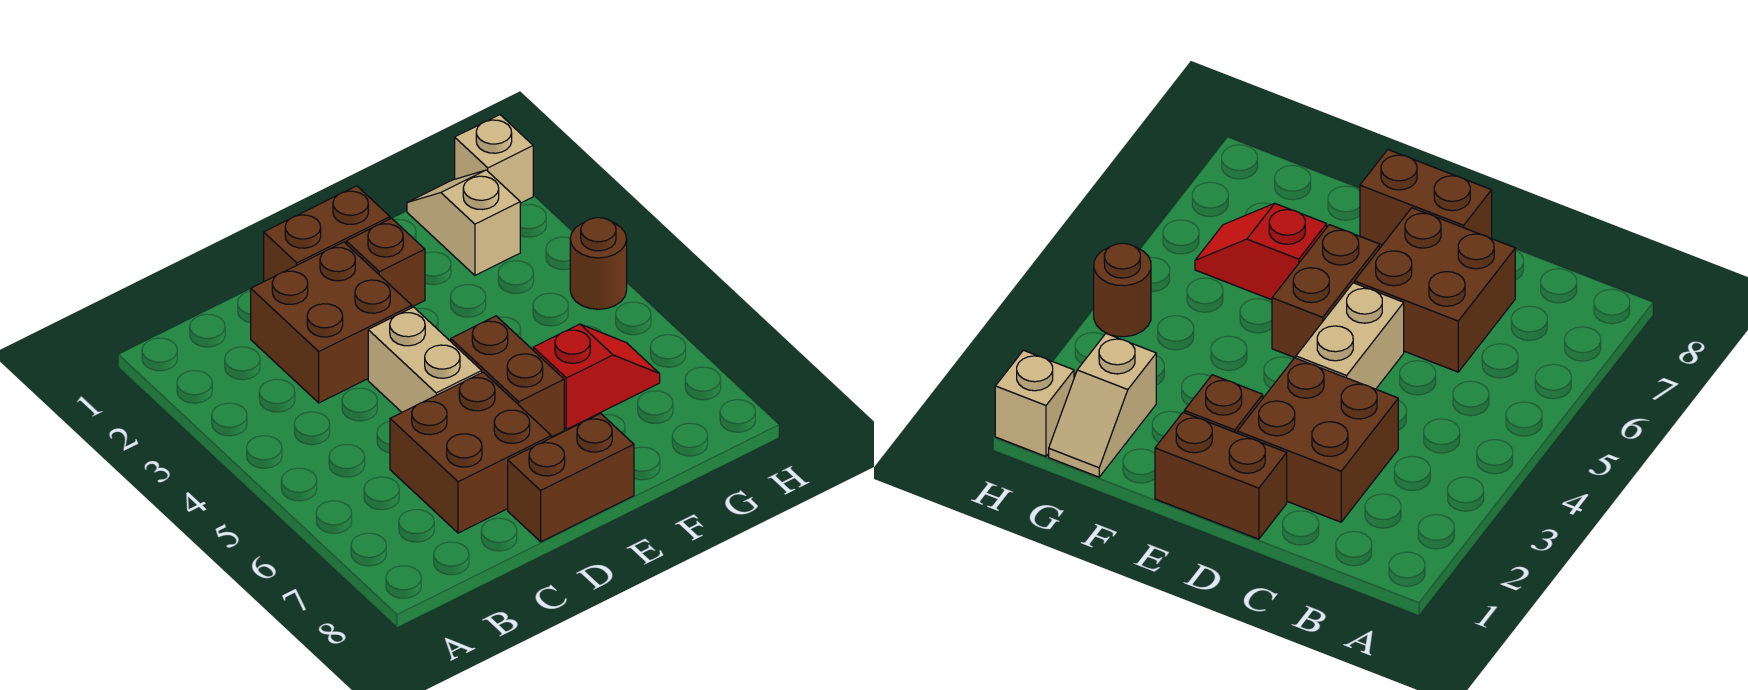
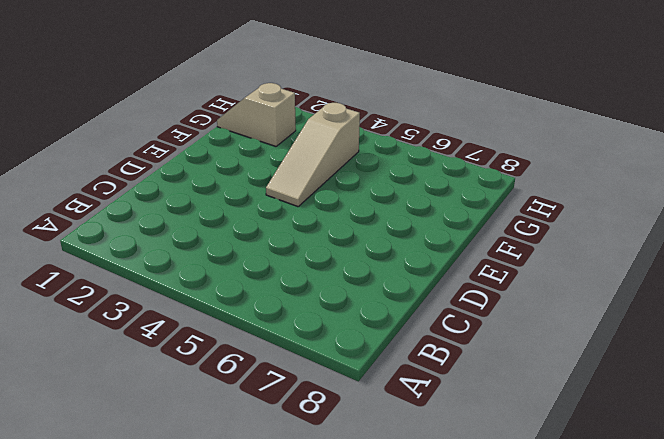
tan 1x3 slope [266,103,360,207] -> none
none -> brown 2x2 brick [251,242,412,403]
none -> brown 2x2 brick [390,372,551,533]

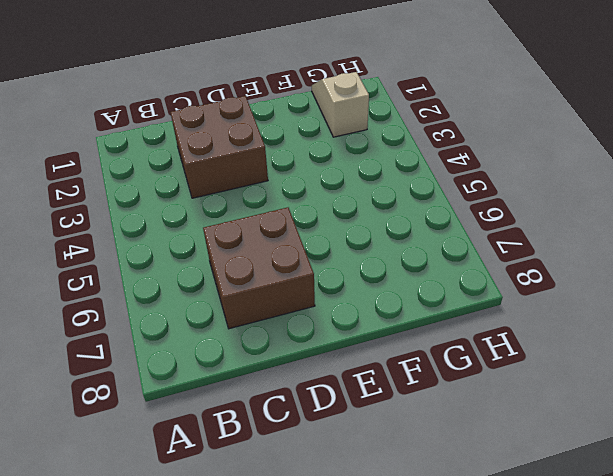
none -> brown 1x2 brick [264,186,390,281]
none -> tan 1x2 brick [368,307,482,412]

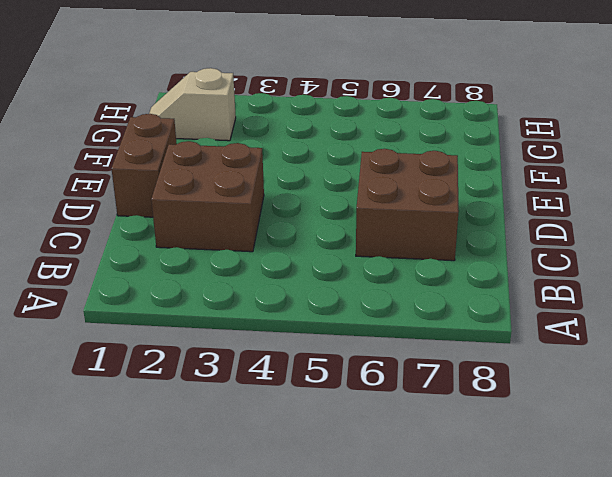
none -> tan 1x2 brick [368,307,482,412]
none -> brown 1x2 brick [508,413,634,542]

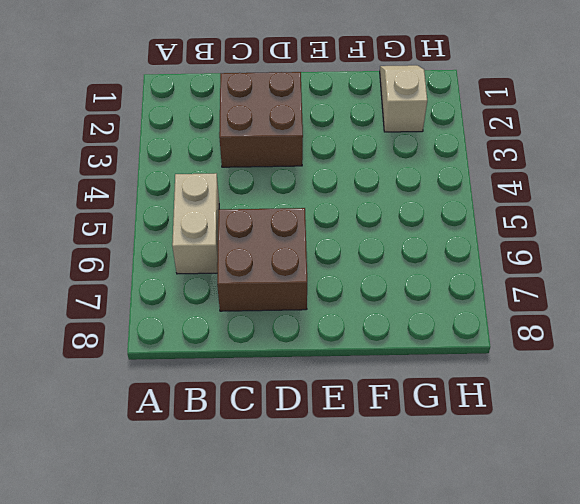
tan 1x2 brick [172,173,219,274] -> tan 1x2 brick moved to [368,307,482,412]
none -> brown 1x2 brick [264,186,390,281]
none -> brown 1x2 brick [508,413,634,542]

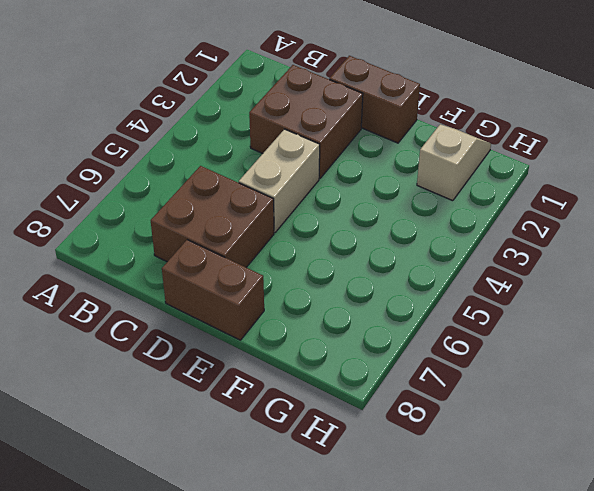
none -> brown 1x1 brick [346,218,425,307]
none -> brown 1x2 brick [451,316,564,437]

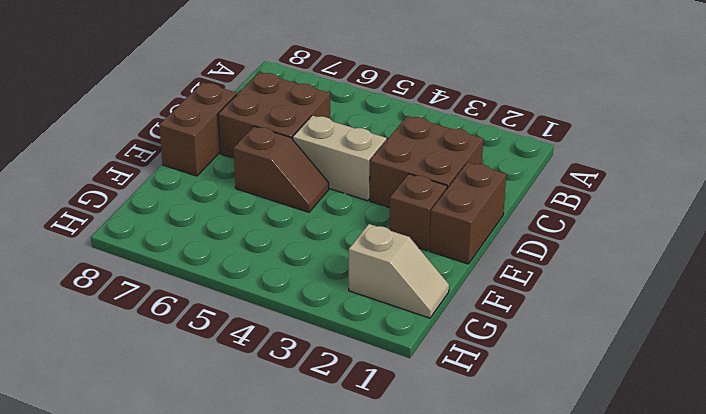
brown 1x2 slope [233,126,329,212] -> brown 1x2 brick [451,316,564,437]
none -> red 1x2 slope [533,324,660,429]
none -> tan 1x1 brick [455,115,533,203]

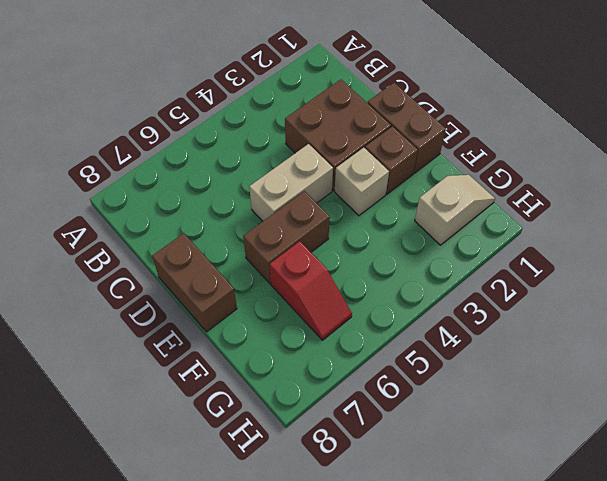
tan 1x1 brick [335,147,389,216] -> tan 1x1 brick moved to [455,115,533,203]
none -> brown 2x2 brick [390,372,551,533]
none -> brown 1x1 round brick [570,218,627,309]

